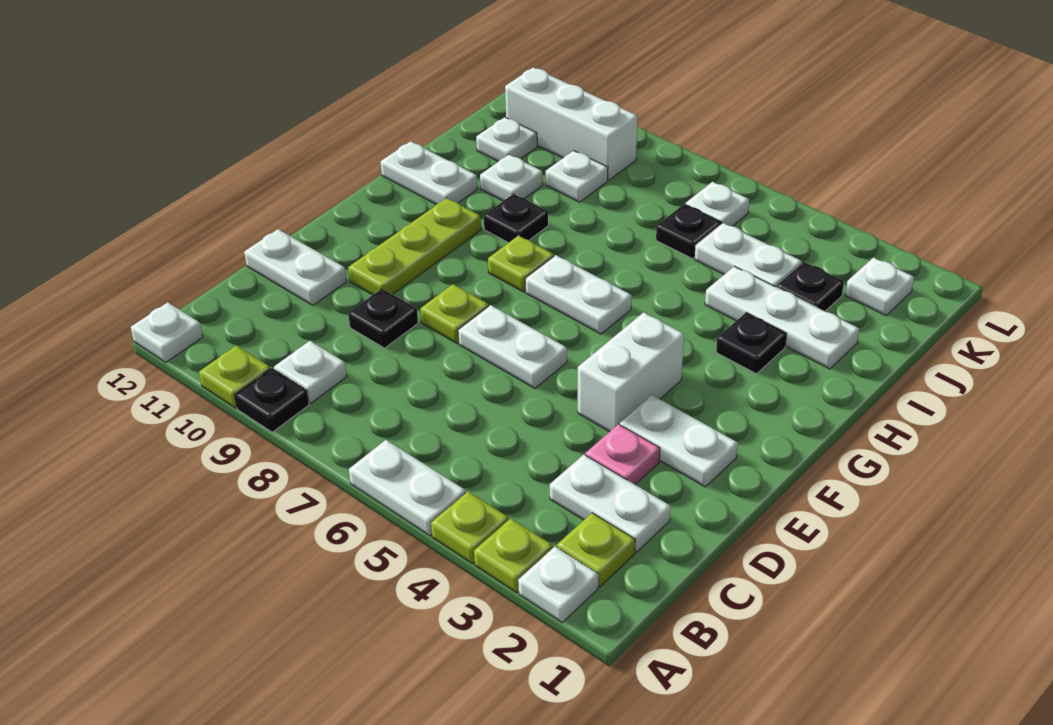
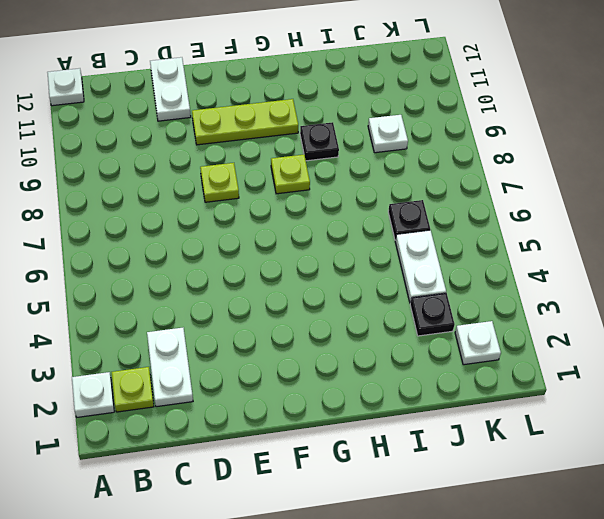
none -> lime 1x1 plate [474,518,553,593]
none -> lime 1x1 plate [431,491,509,564]
none -> white 1x2 plate [349,440,466,536]
none -> black 1x1 plate [235,368,309,432]

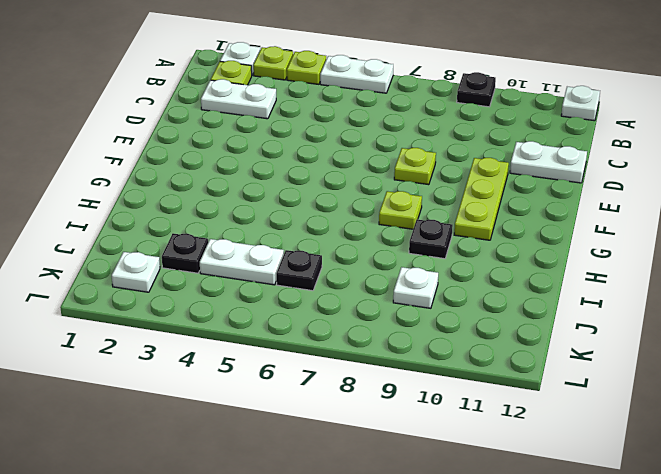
none -> lime 1x1 plate [199,346,271,408]
none -> white 1x1 plate [274,341,347,403]
none -> pink 1x1 plate [585,424,660,485]
none -> black 1x1 plate [348,289,418,348]

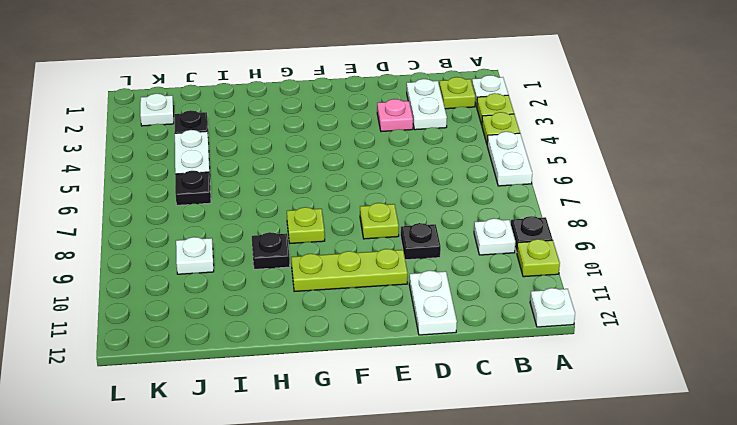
none -> white 1x2 plate [620,395,738,487]
none -> white 1x2 brick [578,312,684,432]
none -> white 1x2 plate [458,305,567,388]
none -> white 1x2 plate [525,255,632,334]

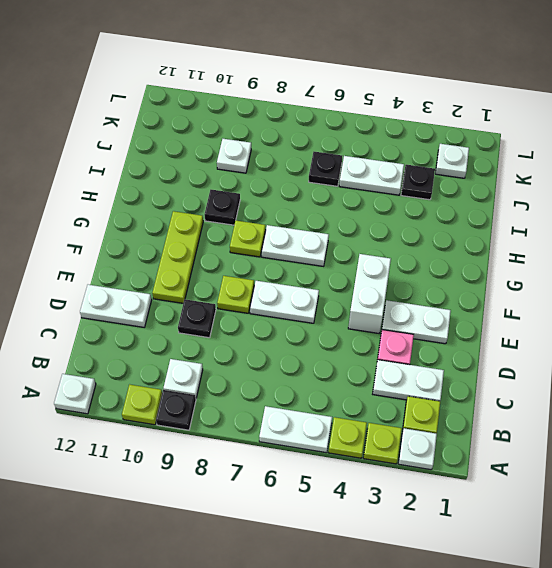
none -> black 1x1 plate [716,313,787,374]
none -> white 1x2 plate [381,141,477,205]
none -> white 1x3 plate [705,266,859,369]
none -> white 1x1 plate [480,155,543,201]

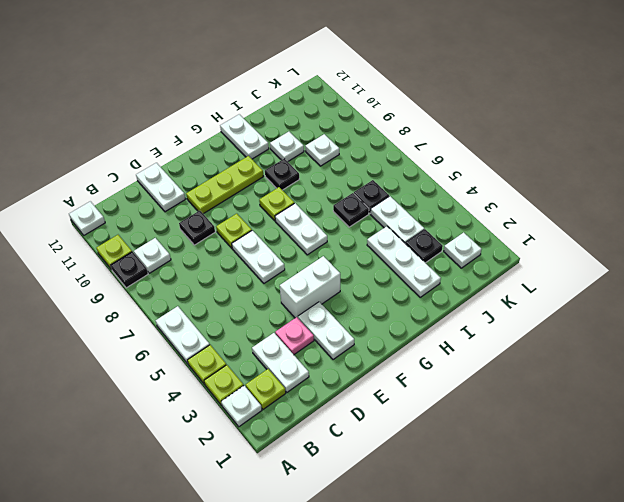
black 1x1 plate [333,193,369,227] -> black 1x1 plate moved to [716,313,787,374]
none -> white 1x1 plate [476,117,537,161]
none -> white 1x1 plate [686,182,749,226]
none -> white 1x3 brick [505,68,637,180]

